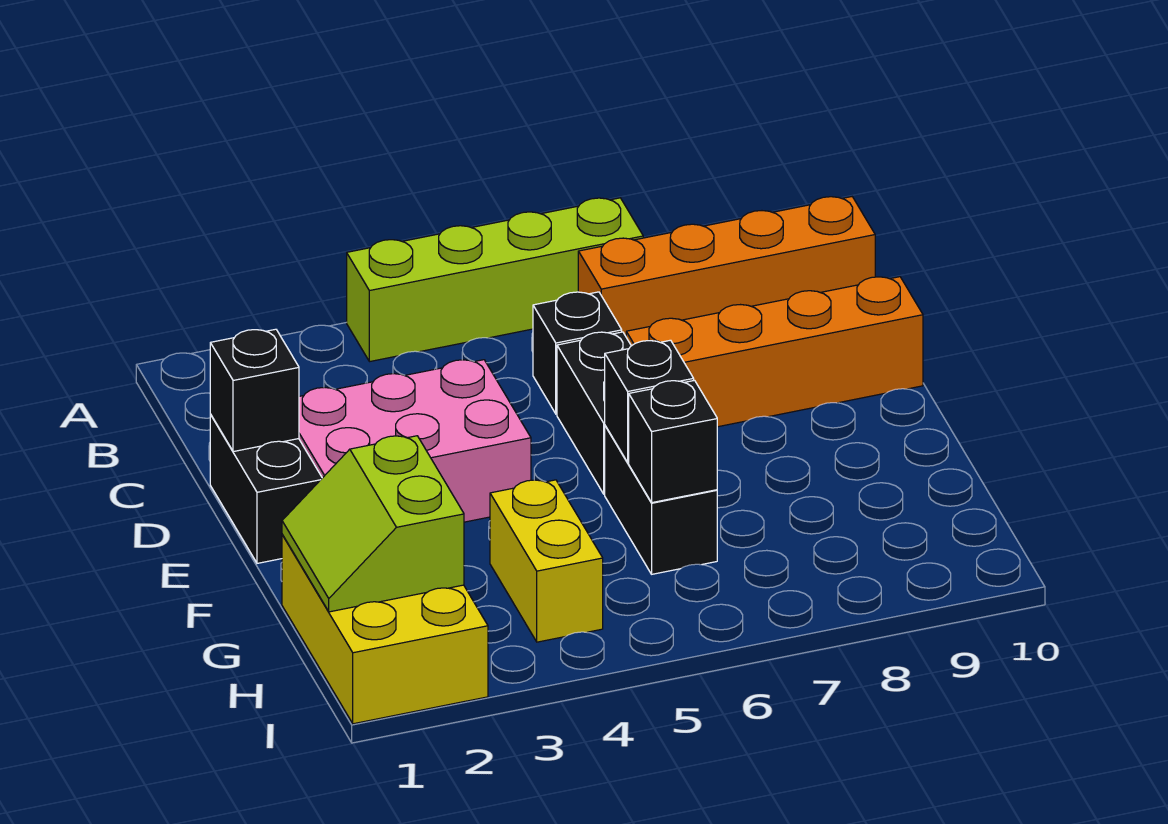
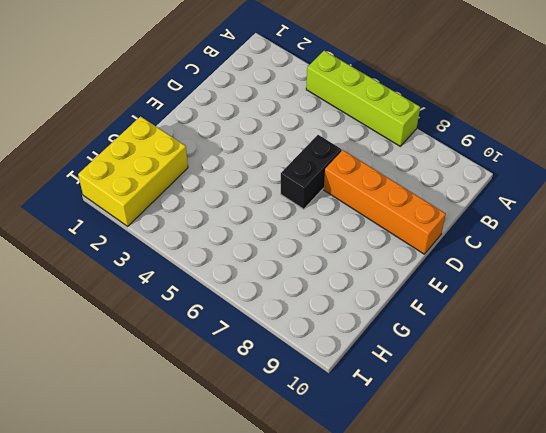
none -> orange 1x4 brick [578,197,875,336]
none -> black 1x1 brick [533,292,622,414]
none -> black 1x2 brick [210,415,322,563]

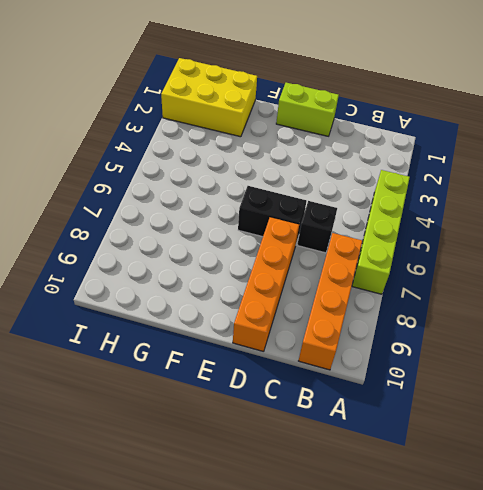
lime 1x2 brick [276,83,339,136] -> black 1x2 brick [210,415,322,563]
none -> pink 2x3 brick [299,360,531,522]
none -> black 1x2 brick [605,426,717,574]
none -> yellow 1x2 brick [490,480,603,642]

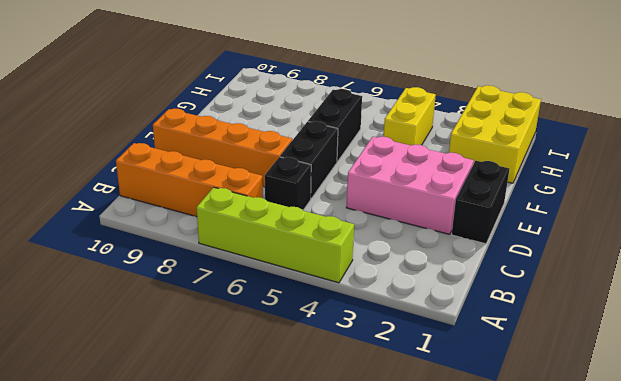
none -> black 1x1 brick [210,329,299,452]
none -> black 1x1 brick [605,340,694,462]
none -> lime 2x2 slope [282,436,464,612]

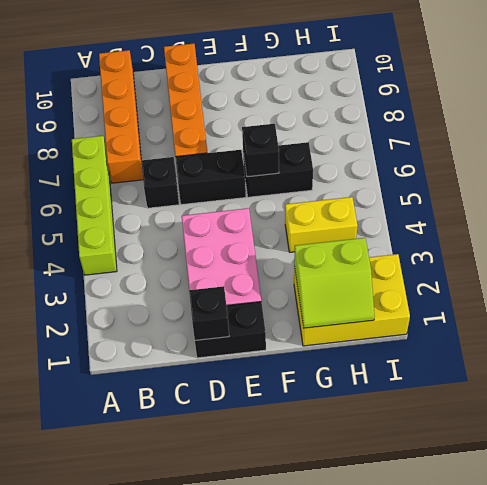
none -> black 1x1 brick [629,380,717,503]

